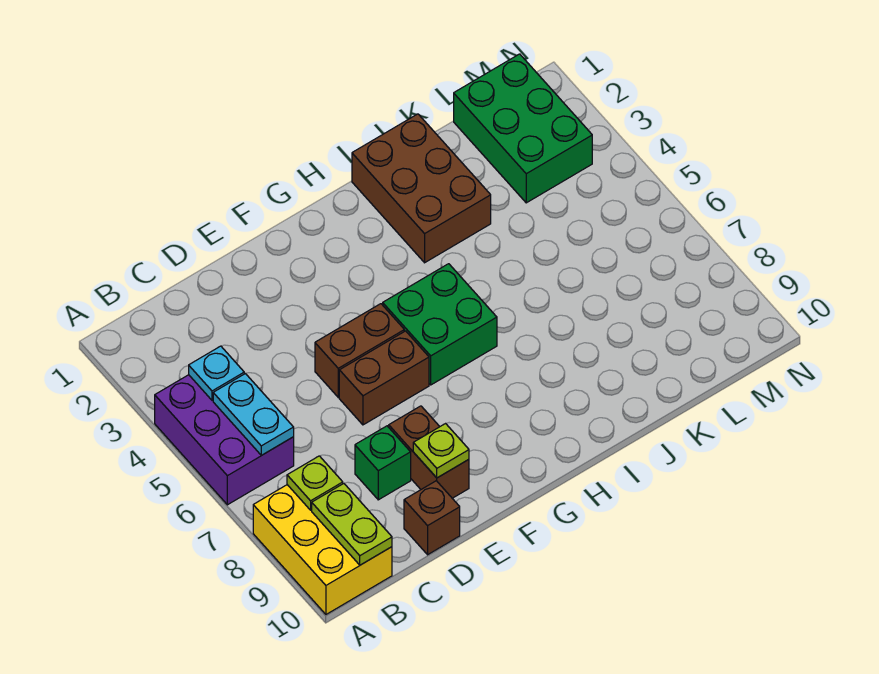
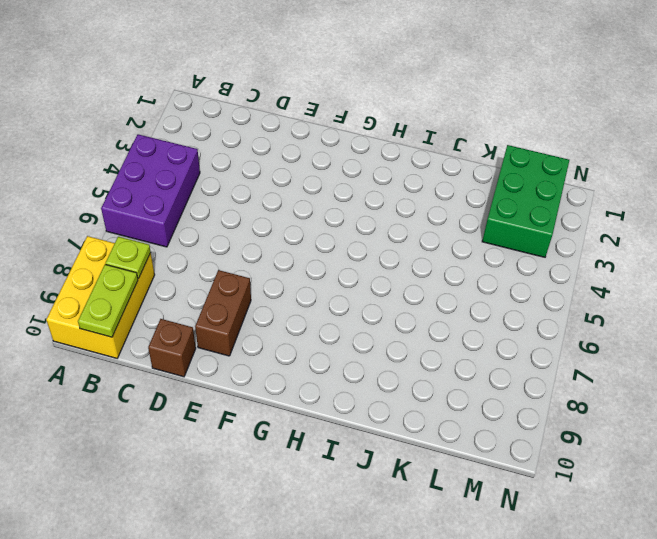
none -> green 1x1 brick [355,426,411,500]
none -> brown 1x2 brick [315,304,404,397]
none -> brown 1x2 brick [339,331,429,425]

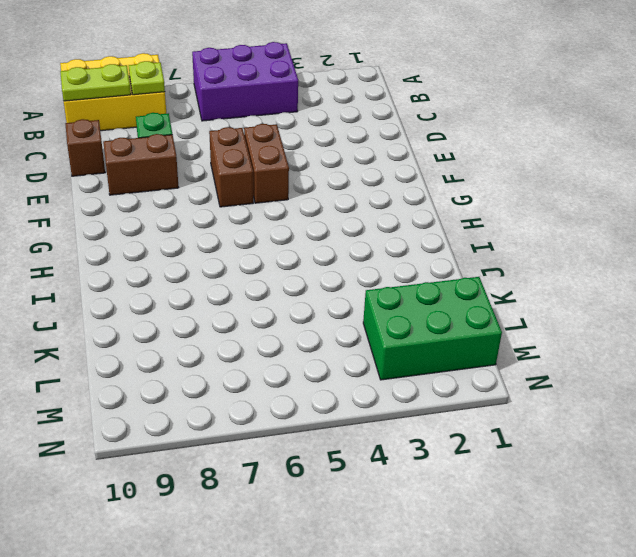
none -> green 2x2 brick [383,264,497,385]
none -> brown 2x3 brick [352,114,491,263]
none -> cyan 1x1 plate [189,346,244,400]

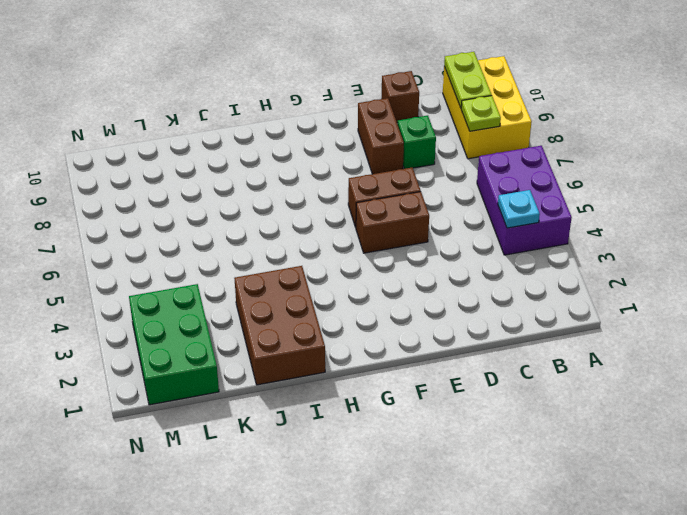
none -> green 2x2 brick [383,264,497,385]
none -> cyan 1x2 plate [213,374,294,455]
none -> lime 1x1 plate [413,424,469,478]

